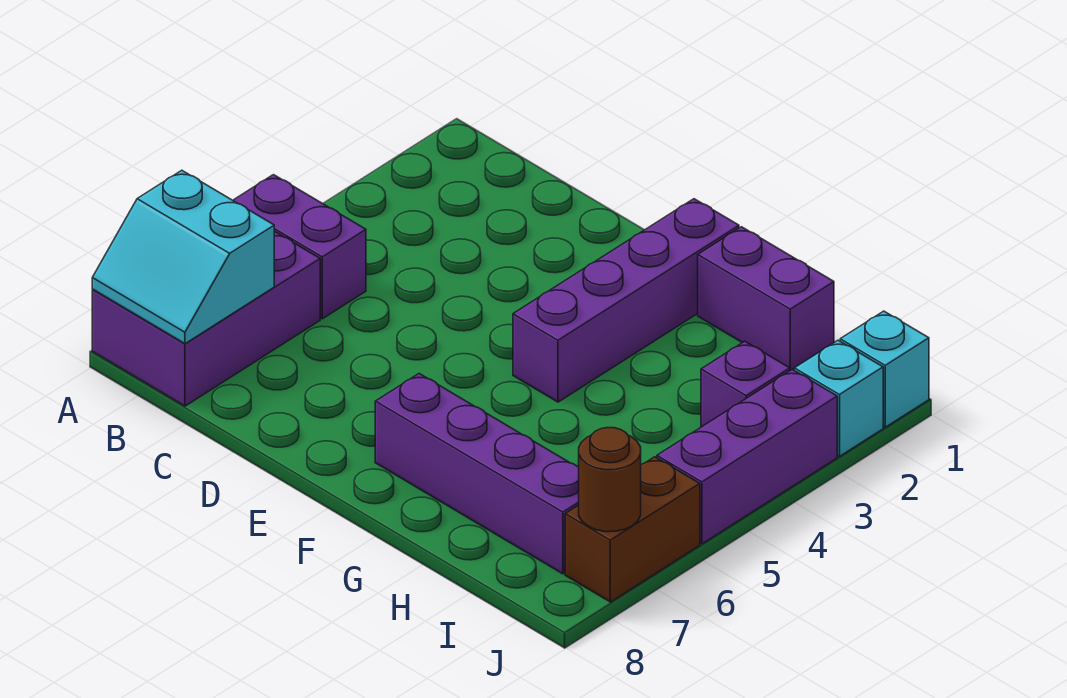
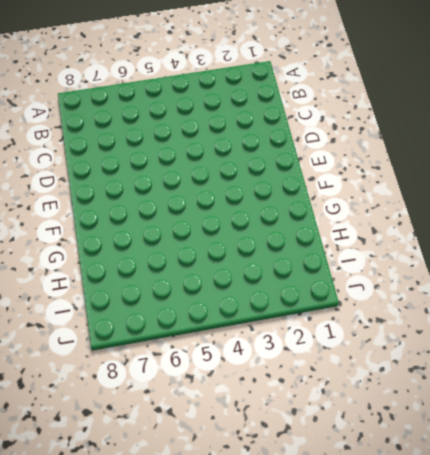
none -> purple 1x2 brick [233,175,366,319]
none -> purple 2x3 brick [92,231,320,406]
none -> purple 1x4 brick [513,199,739,402]

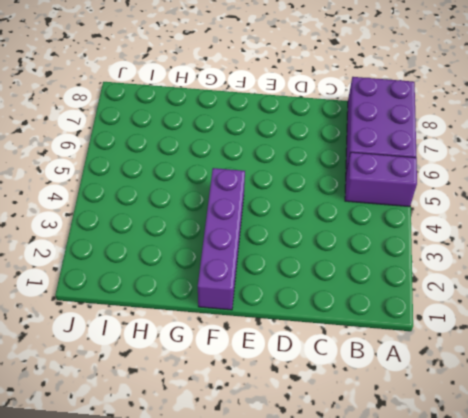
none -> purple 1x4 brick [375,374,579,574]
none -> purple 1x2 brick [698,227,834,370]
none -> purple 1x1 brick [701,341,790,427]

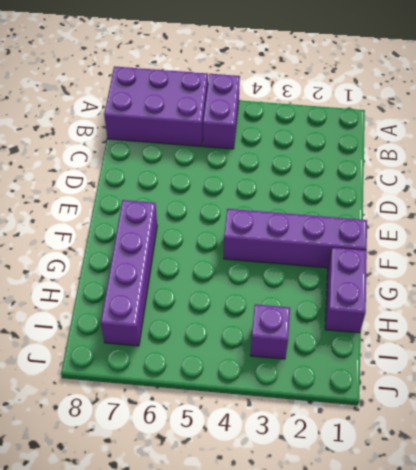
none -> cyan 1x1 brick [840,311,929,427]
none -> cyan 1x1 brick [794,340,883,456]
none -> purple 1x3 brick [657,369,837,544]

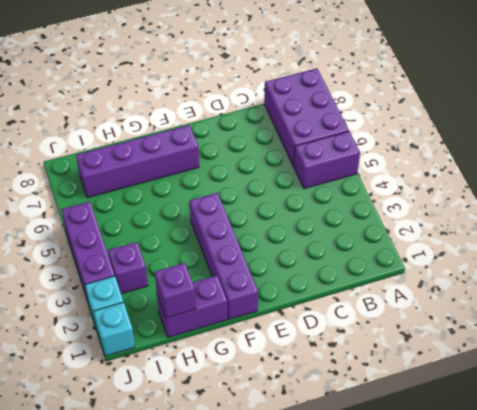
purple 1x1 brick [155,263,196,318] -> none
none -> brown 1x2 brick [565,457,700,602]
none -> cyan 2x2 slope [92,170,274,344]
none -> brown 1x1 round brick [579,428,641,532]

